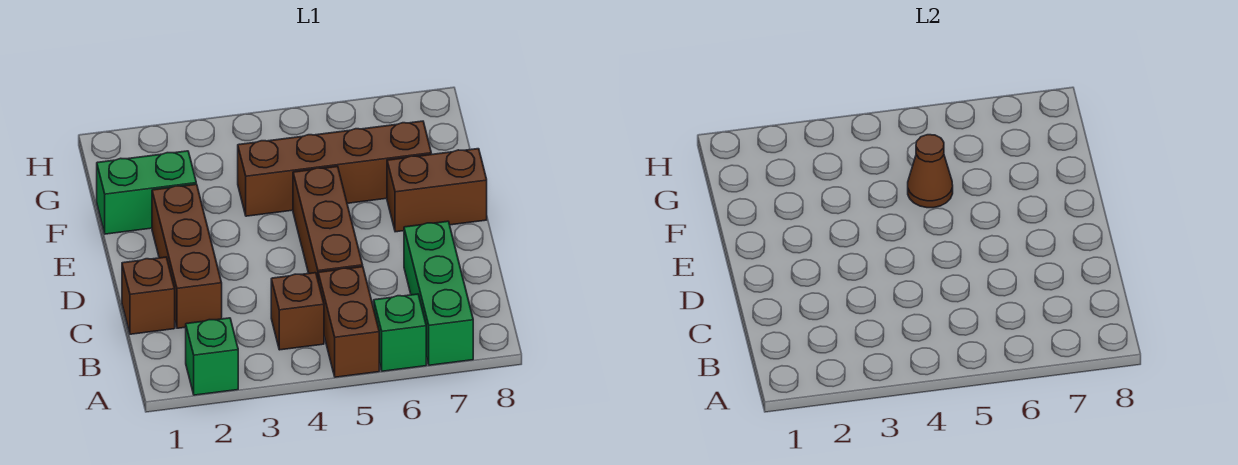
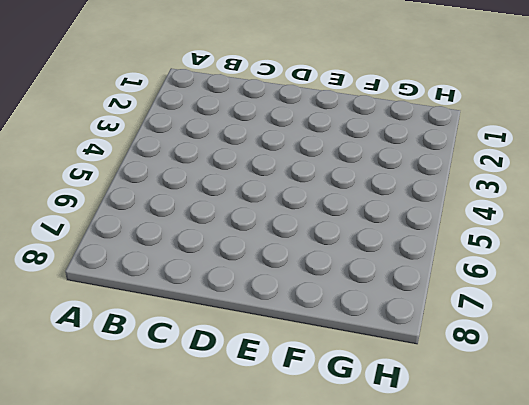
none -> green 1x1 brick [186,318,238,395]
none -> brown 1x2 brick [318,267,379,377]
none -> green 1x1 brick [374,294,426,371]

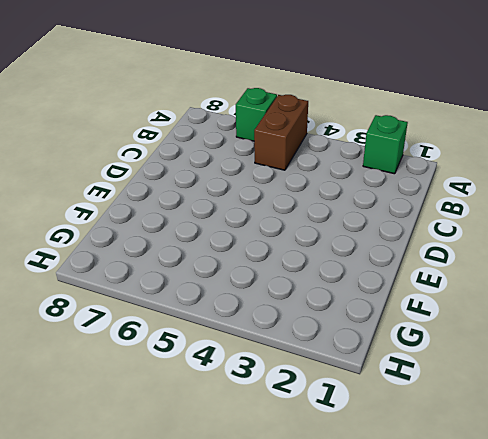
none -> green 1x3 brick [404,221,473,365]
none -> brown 1x1 brick [271,273,324,350]
none -> brown 1x1 brick [122,257,175,334]

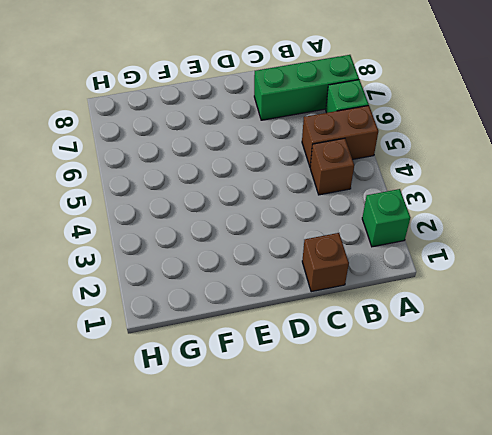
none -> brown 1x3 brick [152,184,222,328]
none -> brown 1x3 brick [293,166,363,279]
none -> brown 1x2 brick [387,149,487,232]

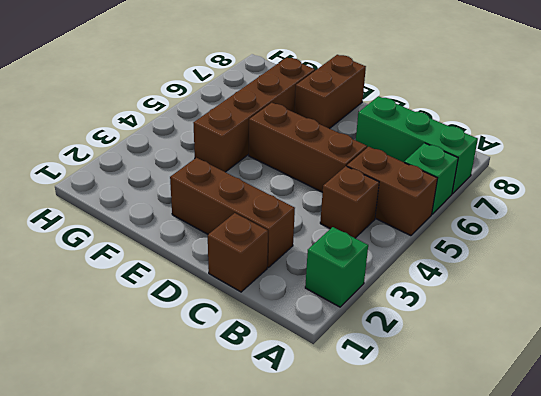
none -> green 1x2 brick [97,151,196,234]
none -> brown 1x1 cone [908,135,953,208]

